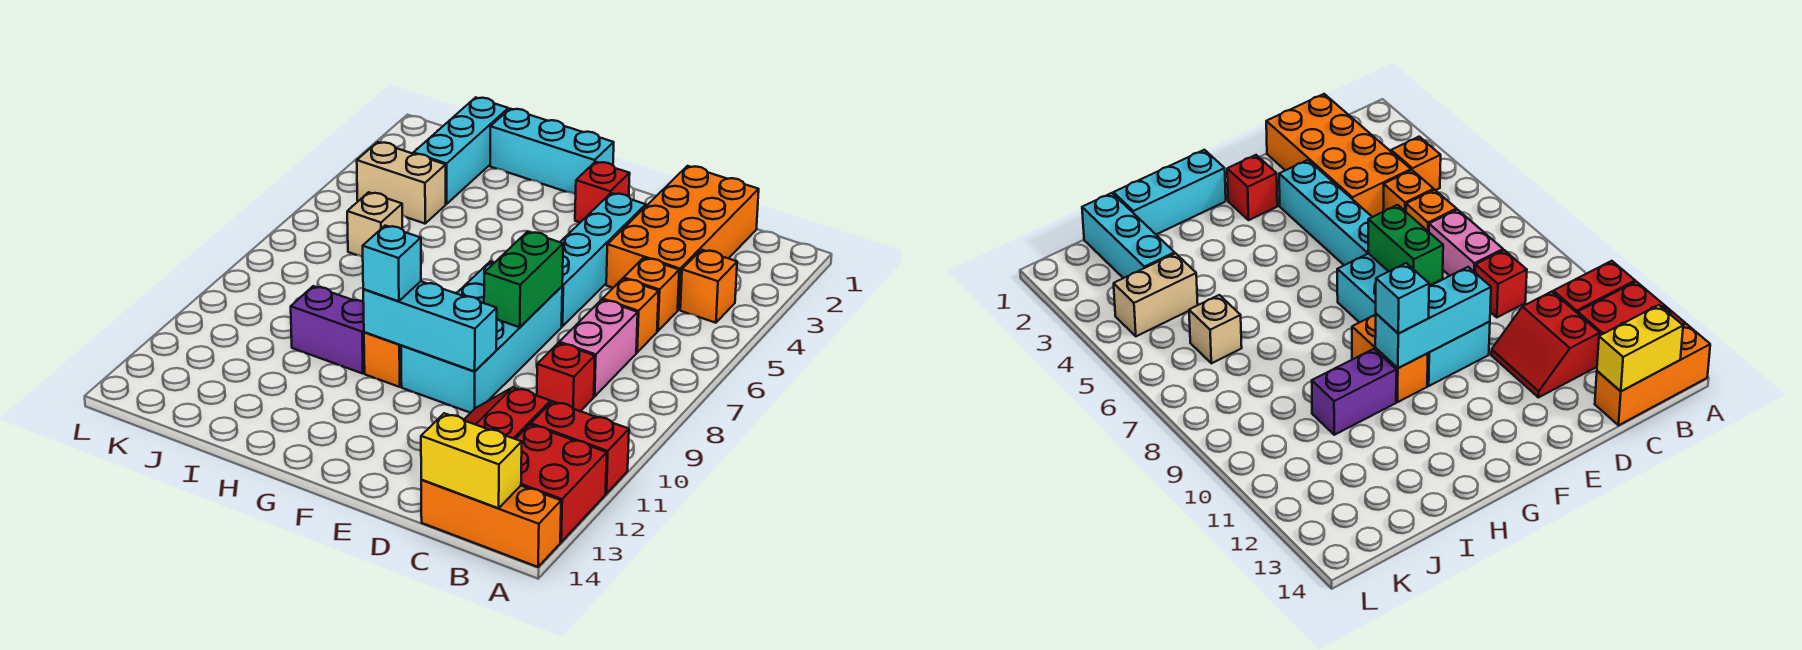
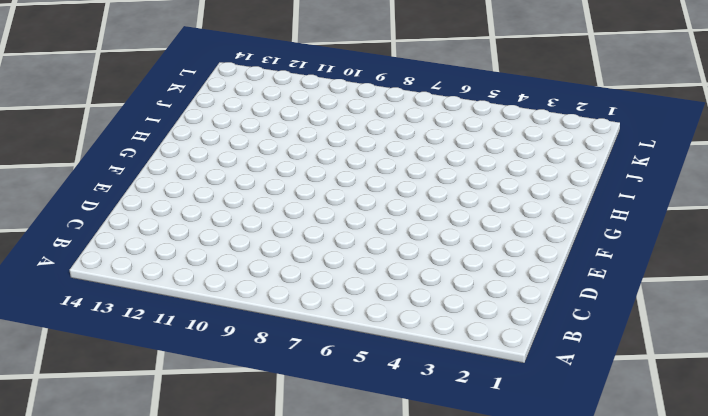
none -> red 1x2 brick [531,401,629,494]
none -> red 2x2 brick [516,425,607,542]
none -> orange 1x3 brick [421,480,561,567]

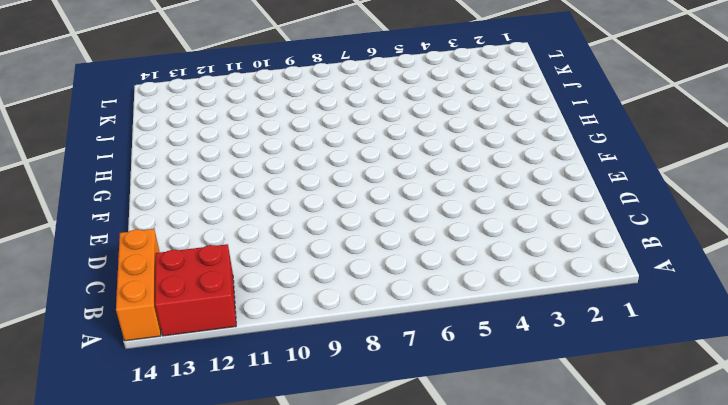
none -> red 1x2 brick [531,401,629,494]
none -> orange 1x1 brick [680,250,737,323]
none -> orange 2x4 brick [606,166,759,310]

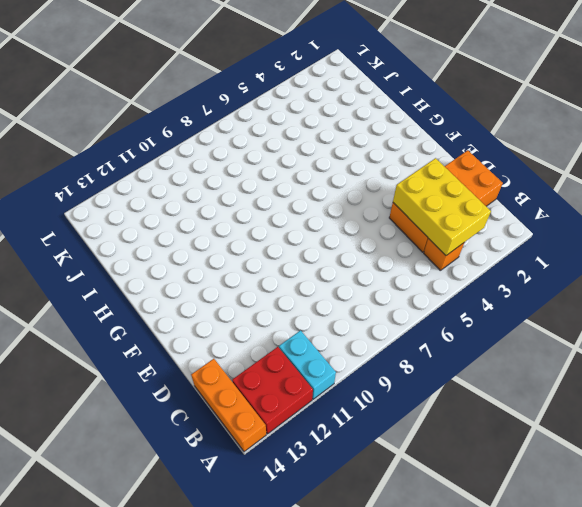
cyan 1x2 brick [279,331,336,399] -> red 1x2 brick [531,401,629,494]
yellow 2x3 brick [393,158,491,255] -> none
none -> orange 1x1 brick [624,258,679,331]
none -> orange 1x1 brick [603,279,659,352]
none -> pink 1x2 brick [559,300,638,396]

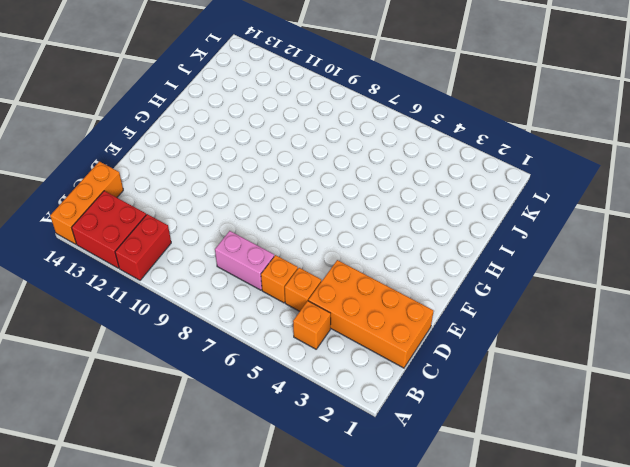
none -> red 1x1 brick [537,343,595,411]
none -> red 2x2 slope [464,387,551,439]
none -> cyan 1x4 brick [560,193,646,327]

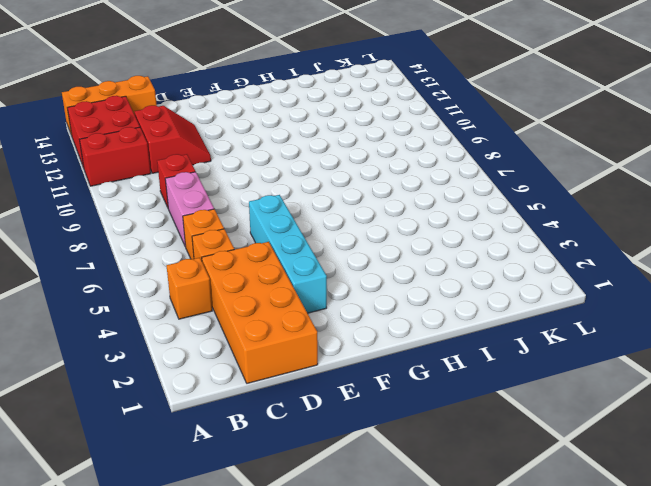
none -> cyan 2x4 brick [401,261,562,413]
none -> red 1x1 brick [575,162,630,222]
none -> cyan 1x3 brick [490,109,614,195]

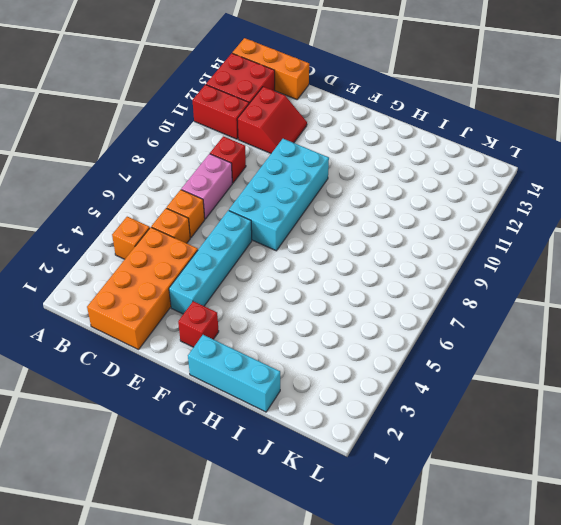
none -> orange 1x2 brick [364,332,402,387]
none -> purple 1x2 brick [291,286,365,374]
none -> cyan 1x3 brick [413,97,508,204]

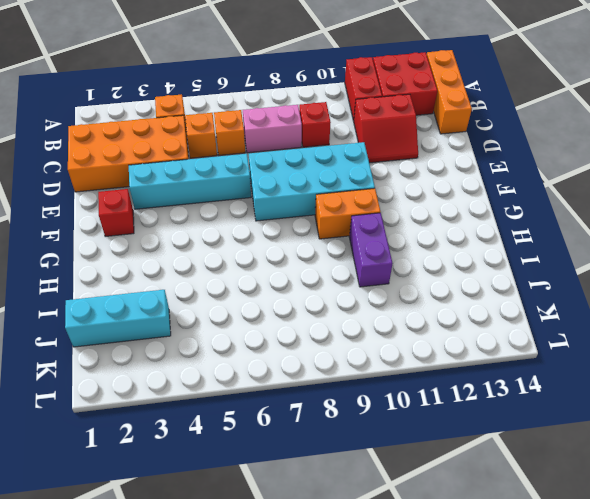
none -> cyan 1x3 brick [490,109,614,195]
none -> tan 1x2 brick [357,142,446,224]
none -> tan 1x1 brick [347,192,402,257]

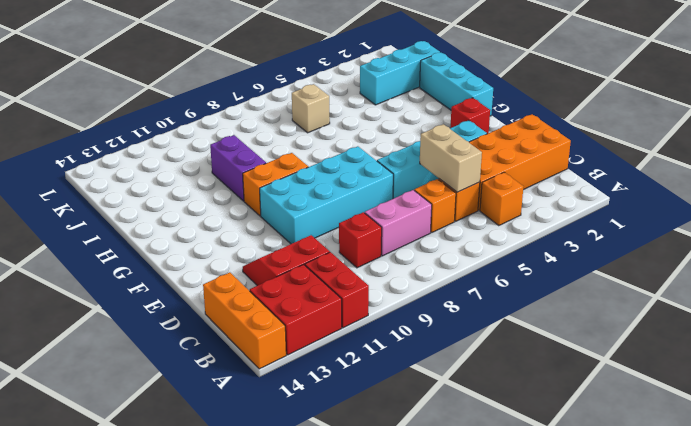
tan 1x2 brick [420,124,482,192] -> tan 1x2 brick moved to [357,142,446,224]
none -> yellow 1x2 brick [421,413,522,508]
none -> green 1x2 brick [484,231,563,327]
none -> cyan 1x3 brick [363,281,497,372]

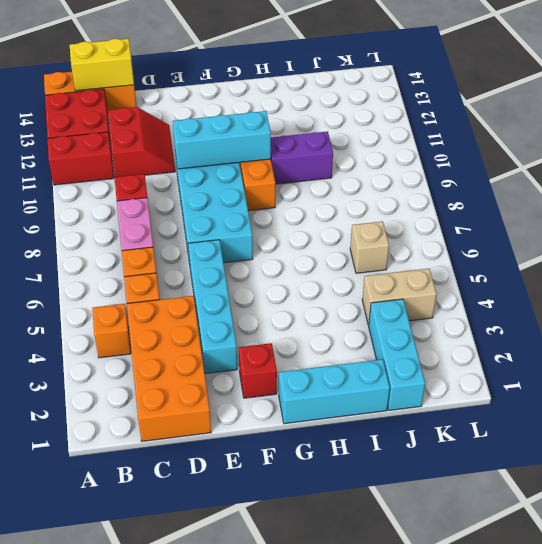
none -> green 1x2 brick [484,231,563,327]
none -> cyan 1x1 brick [363,226,421,301]

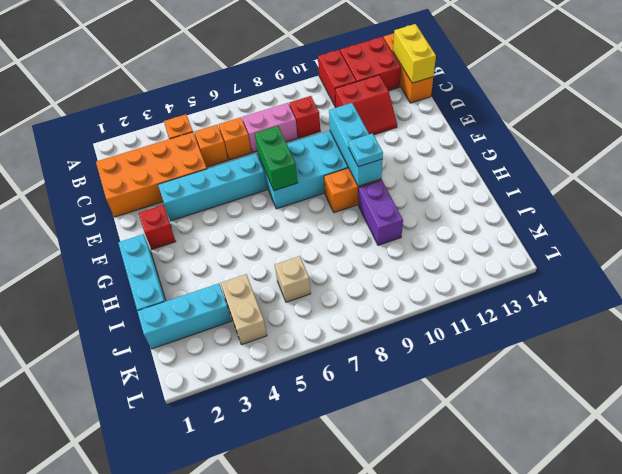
green 1x2 brick [254,126,298,191] -> green 1x2 brick turned to [484,231,563,327]
cyan 1x1 plate [348,133,383,167] -> cyan 1x1 brick [363,226,421,301]

